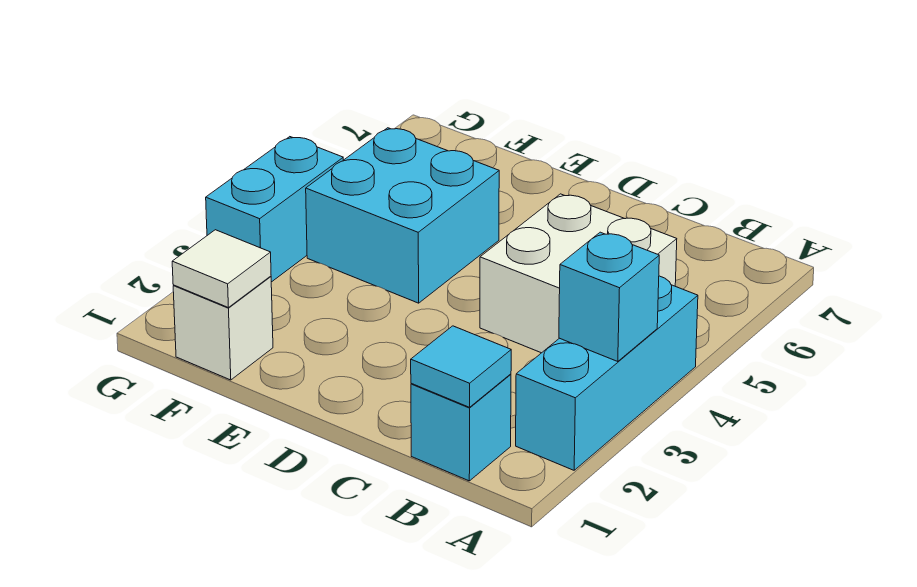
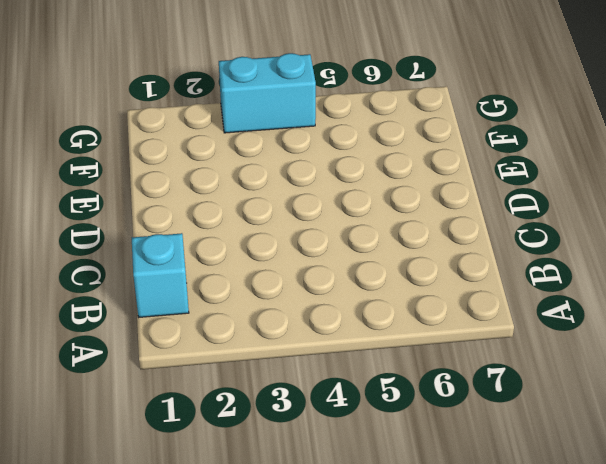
none -> cyan 1x3 brick [516,276,698,470]
none -> white 2x2 brick [480,194,677,353]

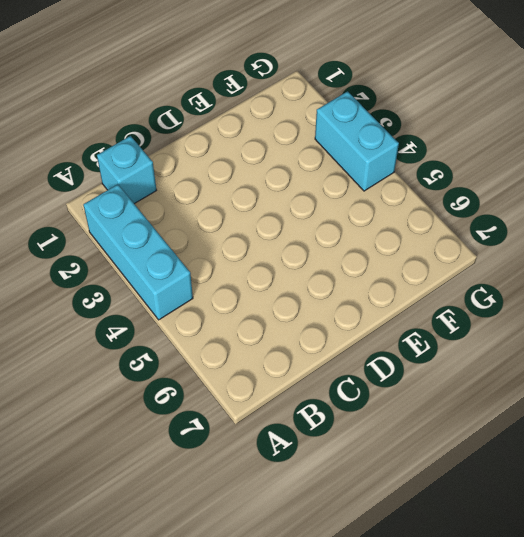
none -> white 2x2 brick [480,194,677,353]
none -> cyan 2x2 brick [306,128,499,303]

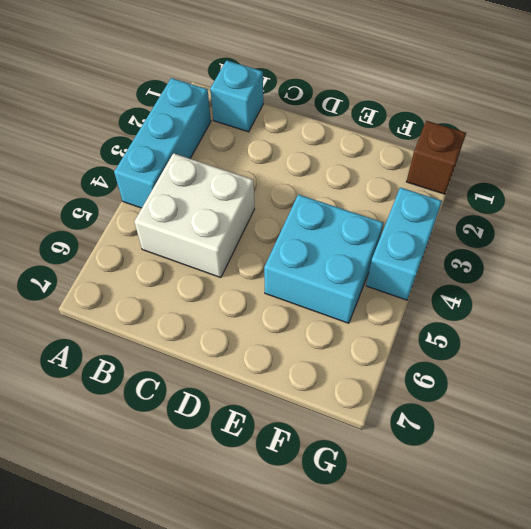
brown 1x1 brick [406,121,466,194] -> none
none -> white 1x1 brick [173,276,273,380]
none -> cyan 1x1 brick [559,232,659,362]

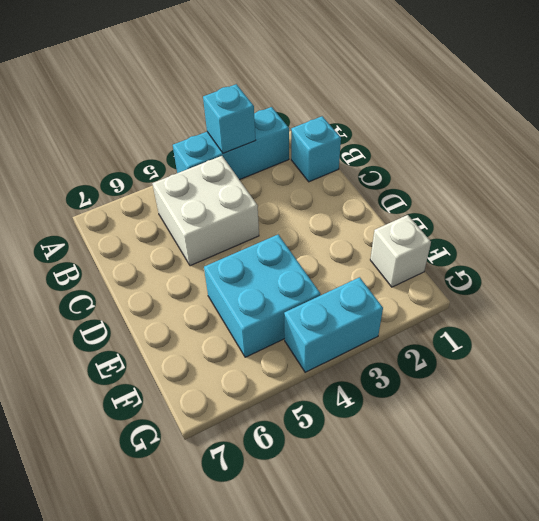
none -> cyan 1x1 tile [411,326,511,407]
none -> white 1x1 tile [172,230,271,307]

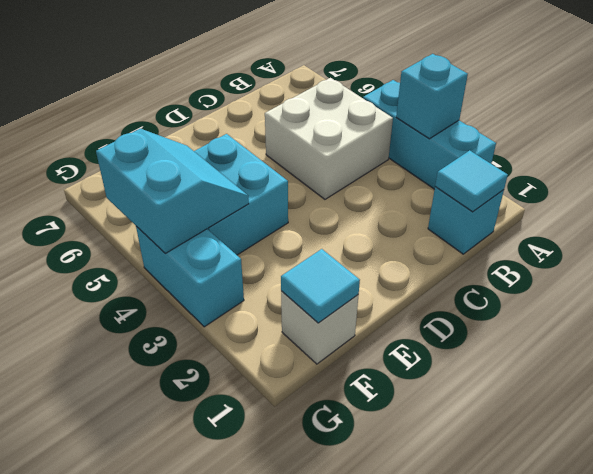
cyan 1x1 tile [281,249,360,323] -> white 1x1 tile [172,230,271,307]
cyan 2x2 slope [96,129,249,253] -> none

